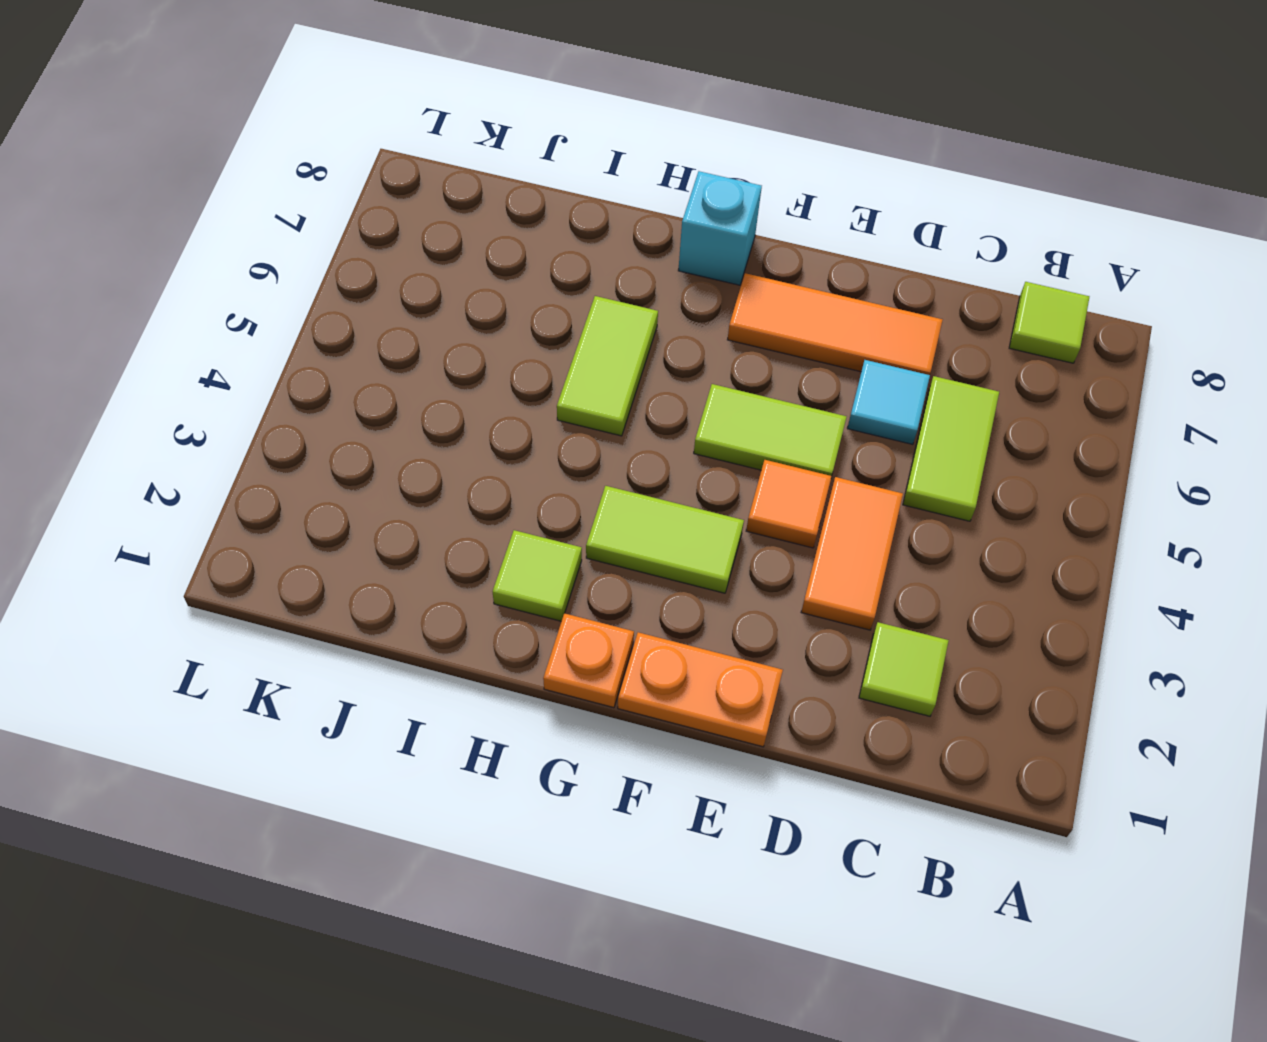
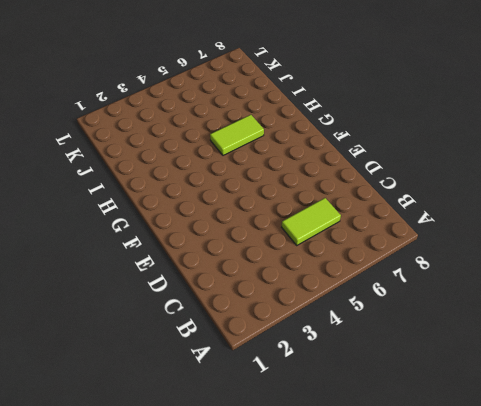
none -> lime 1x1 tile [1009,282,1089,363]
none -> lime 1x1 tile [859,622,949,716]
none -> orange 1x2 tile [801,477,903,630]

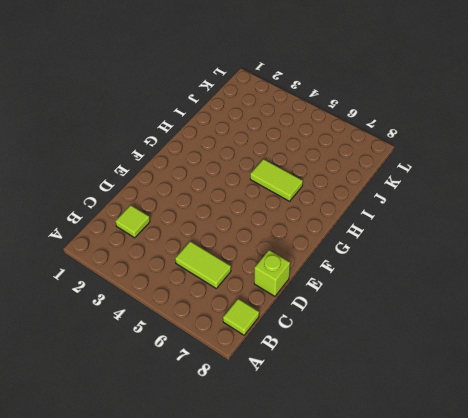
lime 1x1 brick [254,250,290,296] -> none
none -> orange 1x2 tile [801,477,903,630]
none -> cyan 1x1 tile [847,360,930,444]
none -> orange 1x3 tile [728,273,943,375]

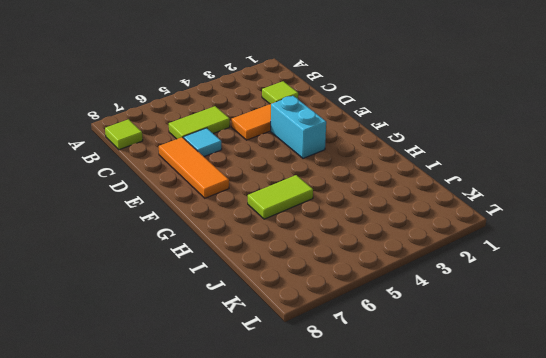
cyan 1x2 brick [271,96,326,158] -> lime 1x2 tile [586,486,744,593]
none -> orange 1x2 plate [618,632,783,747]
none -> orange 1x1 tile [746,460,832,548]
none -> lime 1x2 tile [694,384,846,476]

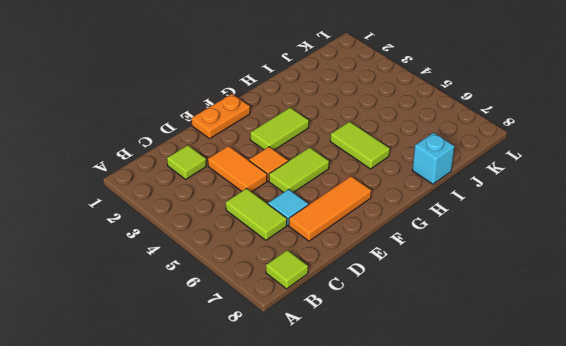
cyan 1x1 brick [412,133,454,184] -> cyan 1x1 brick moved to [678,171,762,285]
none -> orange 1x1 plate [543,613,634,708]
none -> lime 1x1 tile [493,530,582,621]

